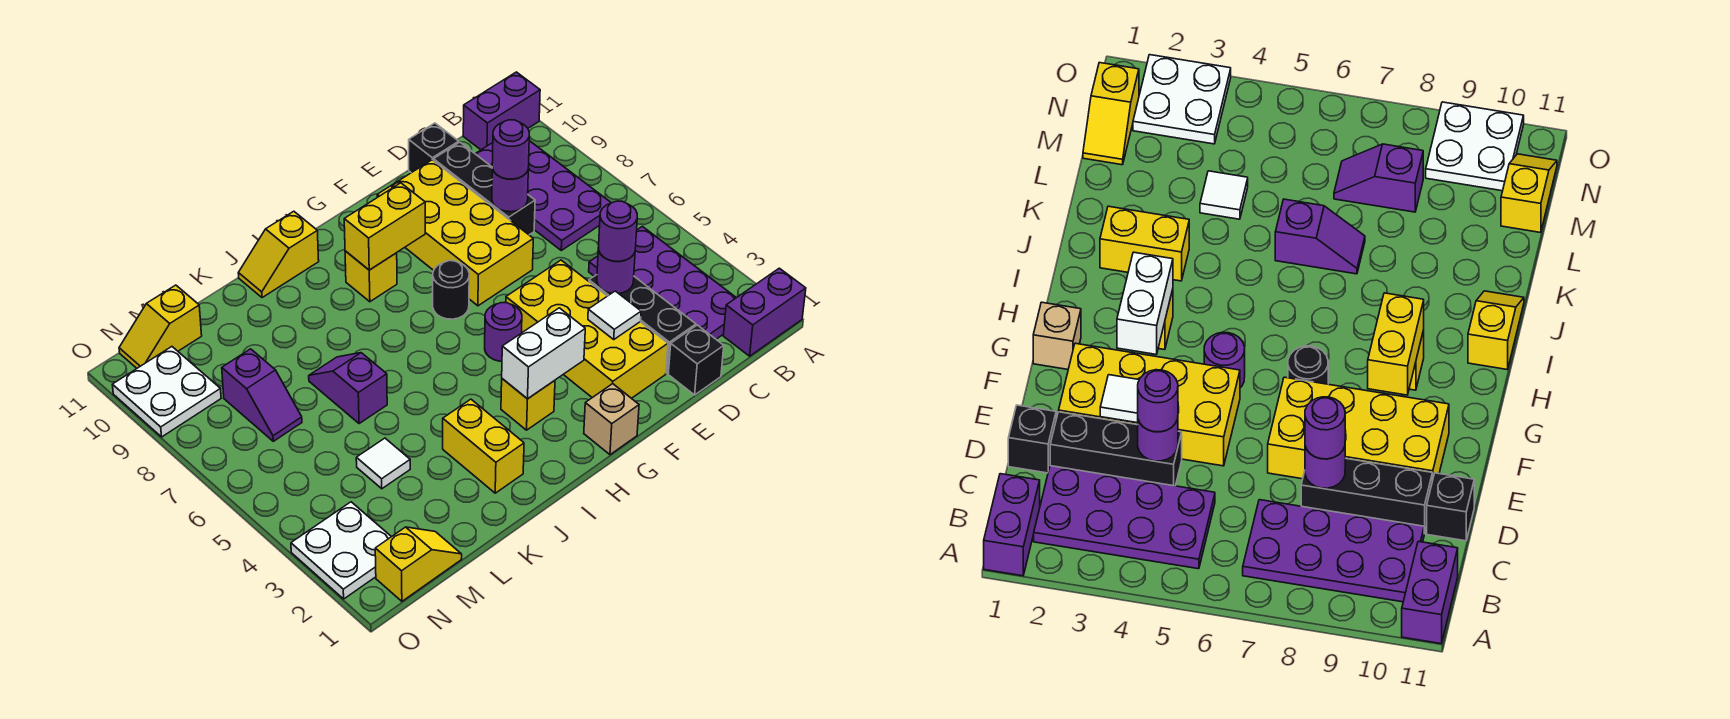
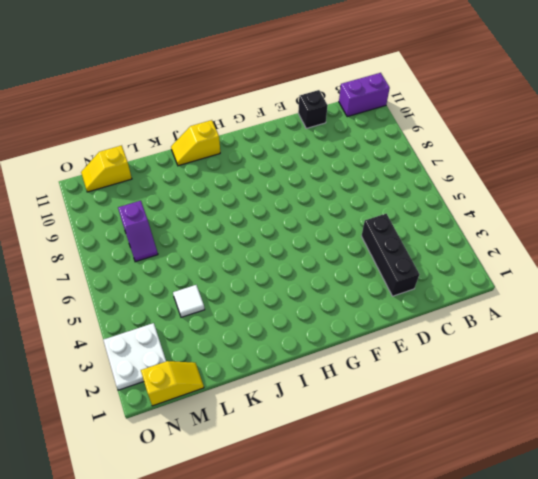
none -> purple 1x2 brick [723,268,806,356]
none -> purple 2x4 plate [589,226,736,339]
none -> purple 2x4 plate [475,141,611,250]
none -> black 1x1 brick [668,325,724,395]

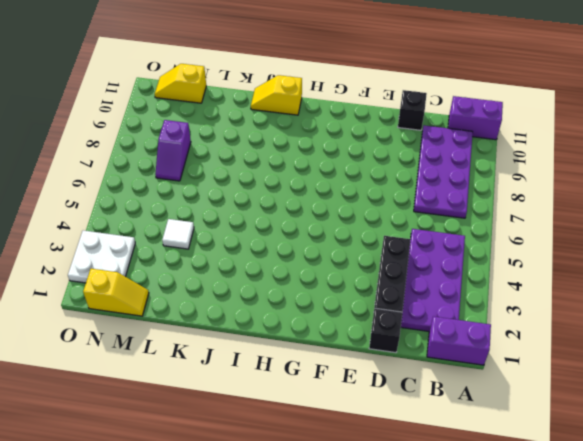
none -> black 1x3 brick [434,142,535,235]
none -> yellow 2x4 brick [506,260,668,398]
none -> yellow 2x4 brick [377,160,533,306]
none -> tan 1x1 brick [584,384,639,455]

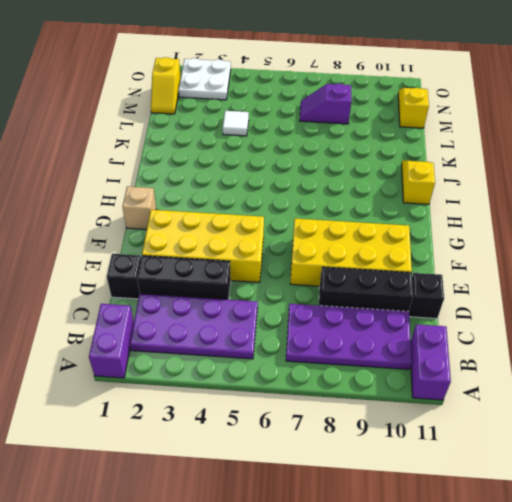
none -> purple 1x1 round brick [485,303,522,361]
none -> black 1x1 round brick [433,261,469,319]
none -> yellow 1x1 brick [501,379,555,430]
none -> yellow 1x1 brick [345,251,397,302]

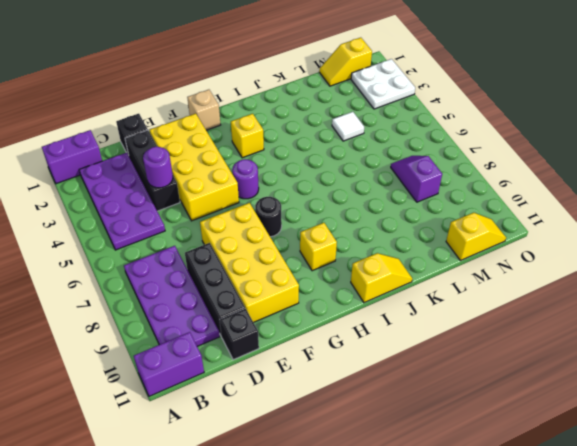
none -> yellow 1x2 brick [443,399,524,493]
none -> purple 1x2 slope [309,353,387,424]
none -> white 2x2 plate [112,347,221,437]
none -> purple 1x1 round brick [492,169,528,212]

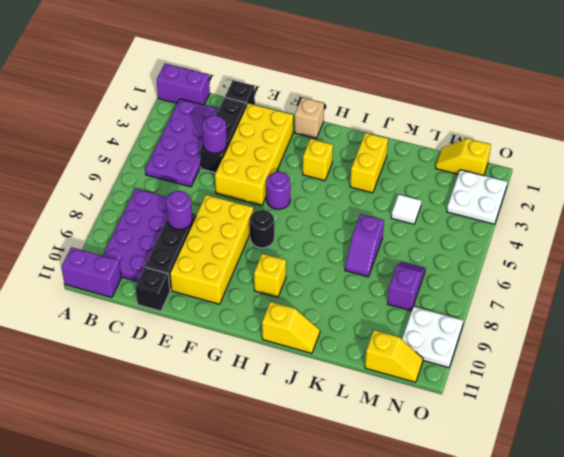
none -> white 1x1 tile [588,291,641,339]
none -> white 1x2 brick [502,308,585,399]
none -> yellow 1x2 brick [344,183,425,270]
none -> purple 1x1 round brick [599,201,637,261]

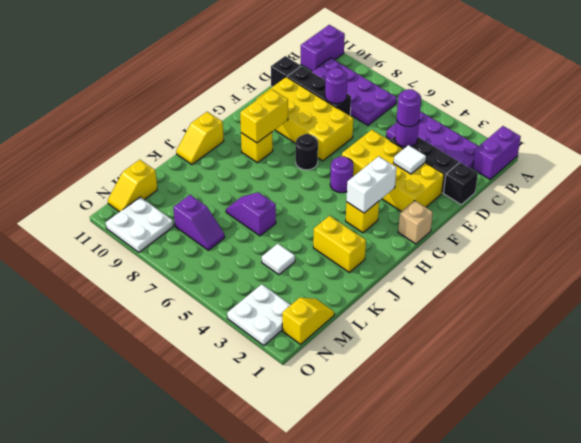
none -> purple 1x1 round brick [492,120,529,179]

